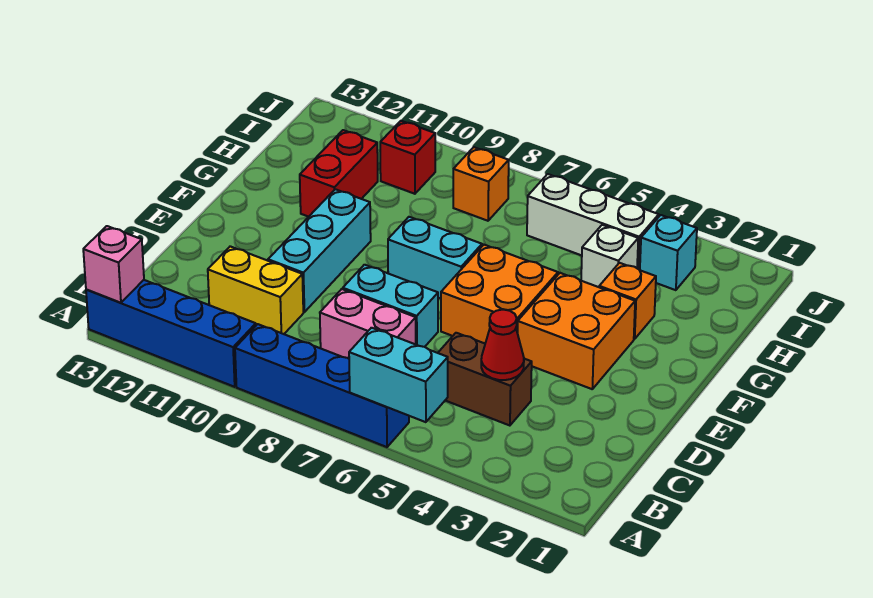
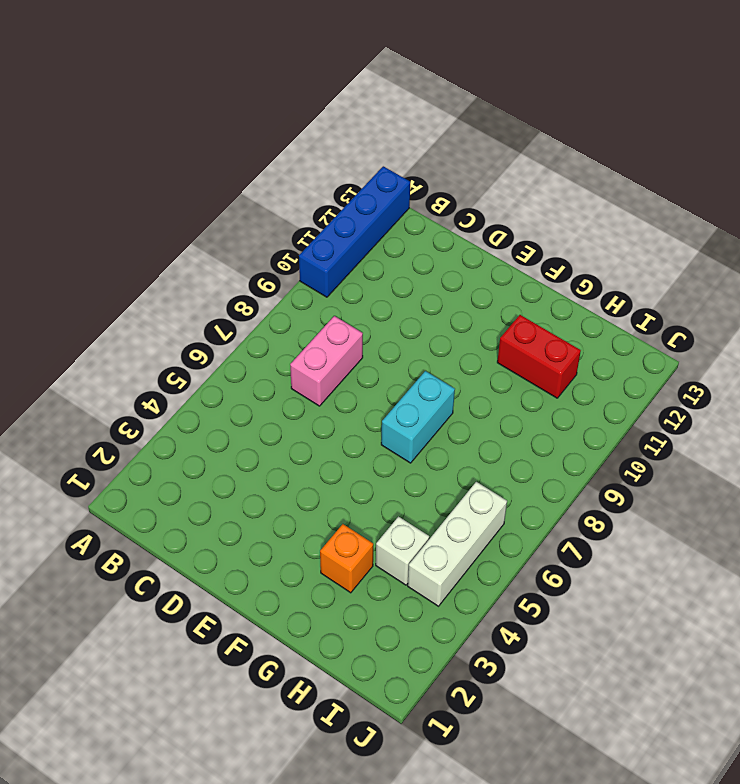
none -> blue 1x4 brick [235,324,409,447]
none -> brown 1x2 brick [438,333,532,426]
none -> yellow 1x2 brick [208,246,303,334]

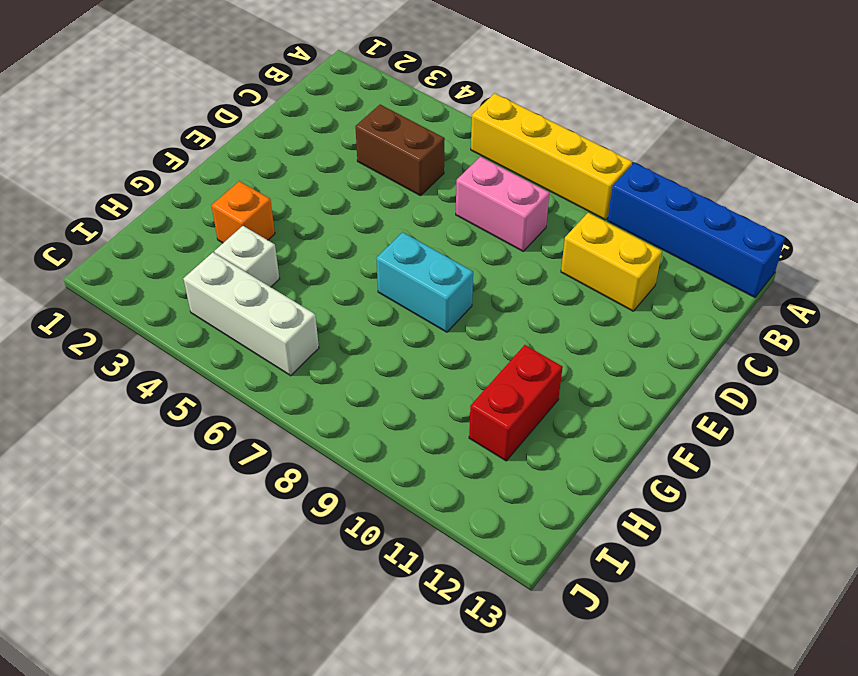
yellow 1x4 brick [471,93,632,220] -> blue 1x4 brick [235,324,409,447]
none -> cyan 1x2 brick [343,265,438,347]
none -> cyan 1x3 brick [268,189,371,312]
none -> orange 2x2 brick [517,273,635,389]

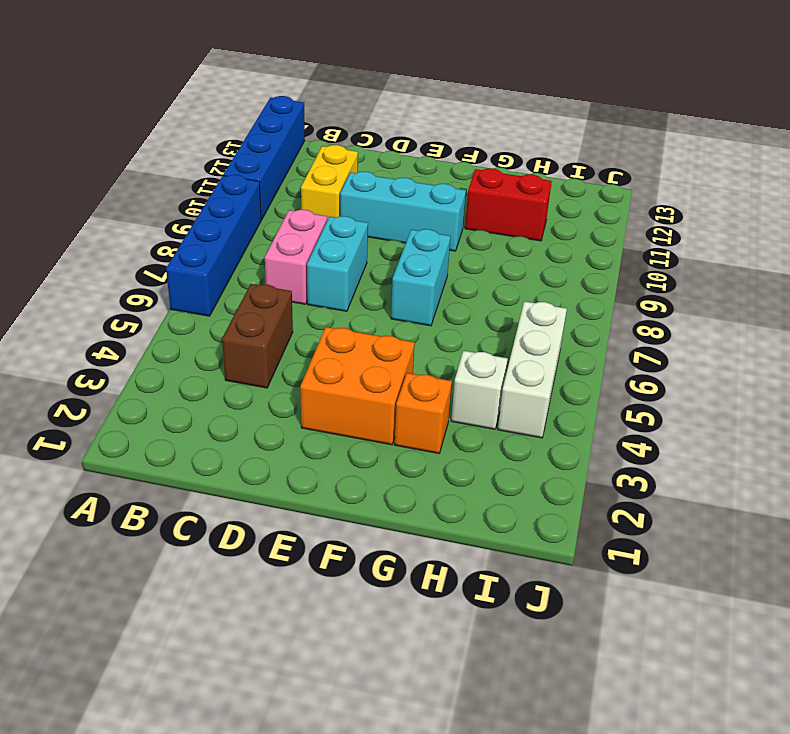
none -> orange 2x2 brick [441,245,558,343]
none -> cyan 1x1 brick [640,215,697,290]
none -> orange 1x1 brick [453,147,509,221]

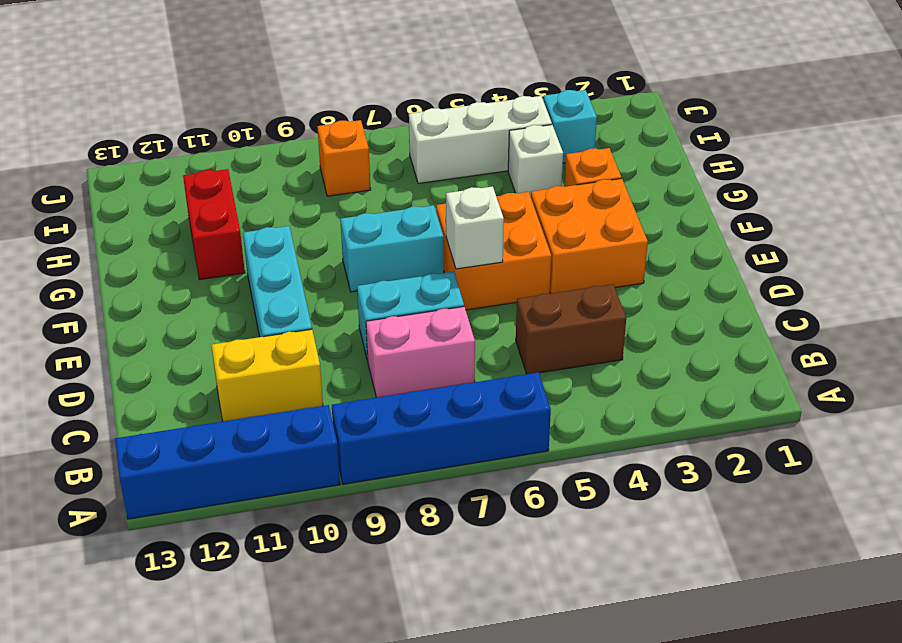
white 1x1 brick [446,186,504,269] -> none
none -> red 1x1 brick [380,121,435,194]
none -> cyan 1x2 brick [349,328,448,422]
none -> pink 1x1 brick [83,226,144,303]

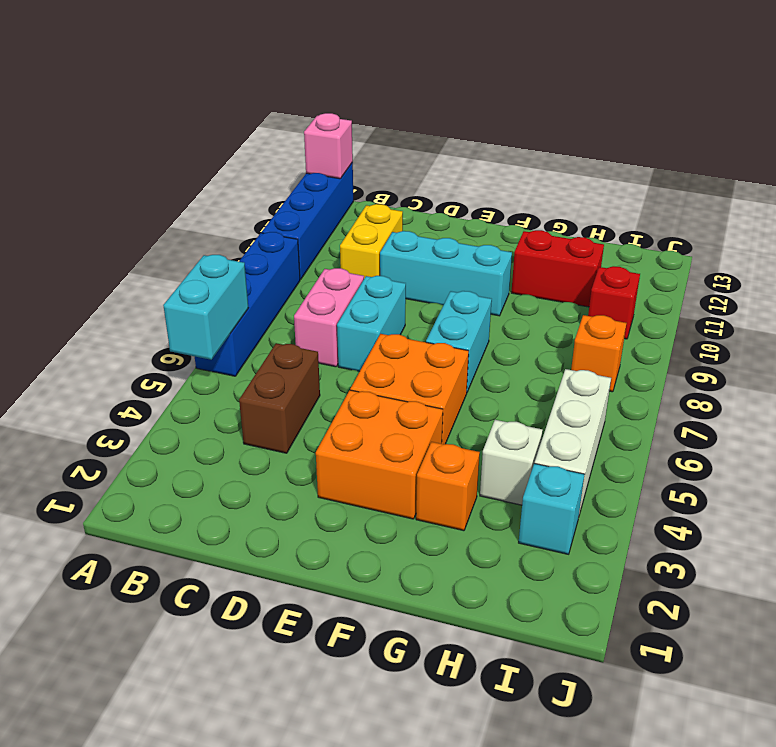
none -> red 1x1 cone [481,310,524,380]

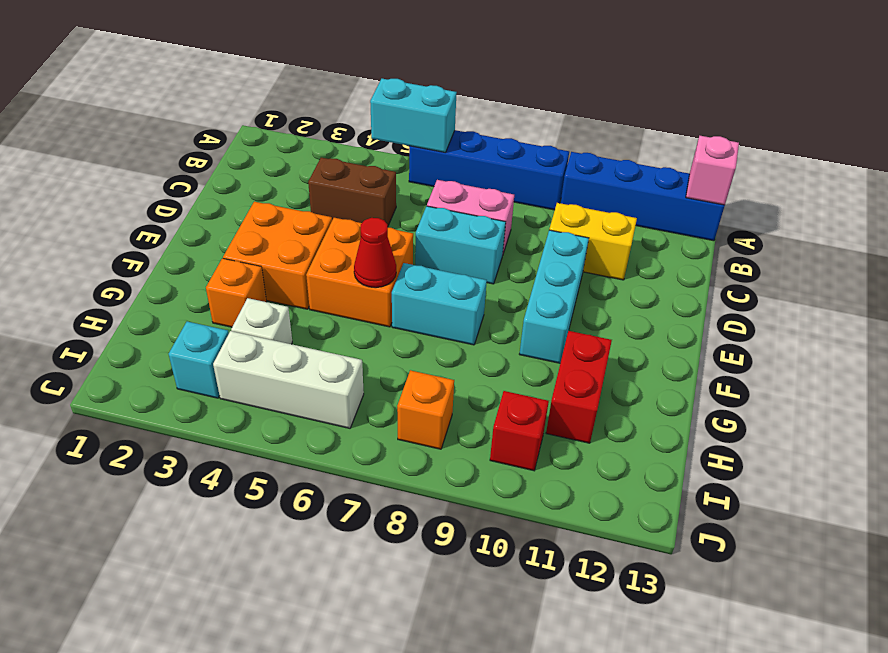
red 1x1 cone [354,218,396,288] -> red 1x1 cone moved to [481,310,524,380]

